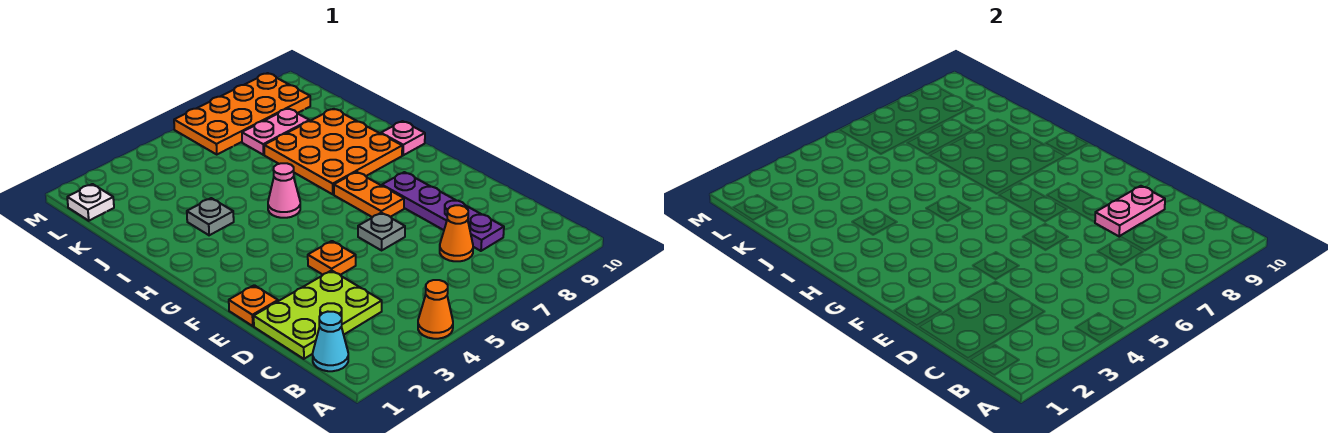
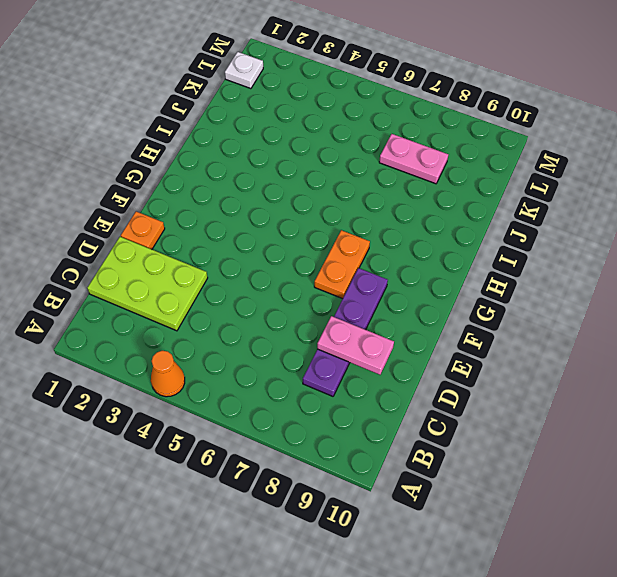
none -> cyan 1x1 cone [313,312,348,371]
none -> orange 1x1 cone [440,205,473,261]
none -> orange 1x1 plate [308,241,356,275]

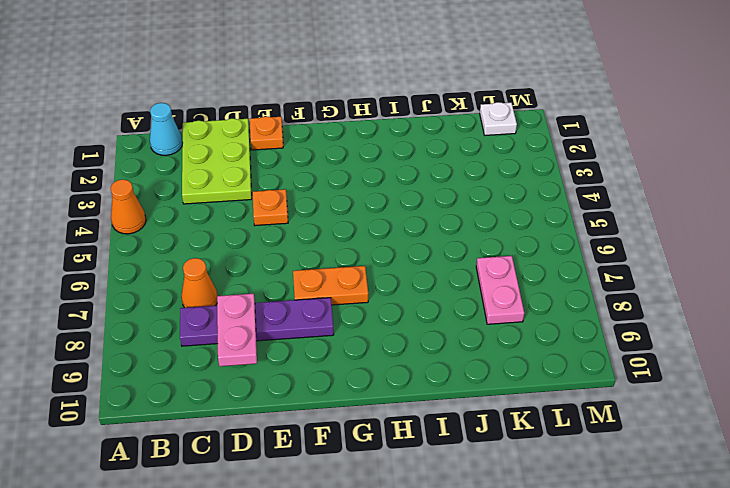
none -> grey 1x1 plate [358,213,405,250]
none -> pink 1x1 cone [268,163,300,218]
none -> orange 3x3 plate [264,109,402,194]

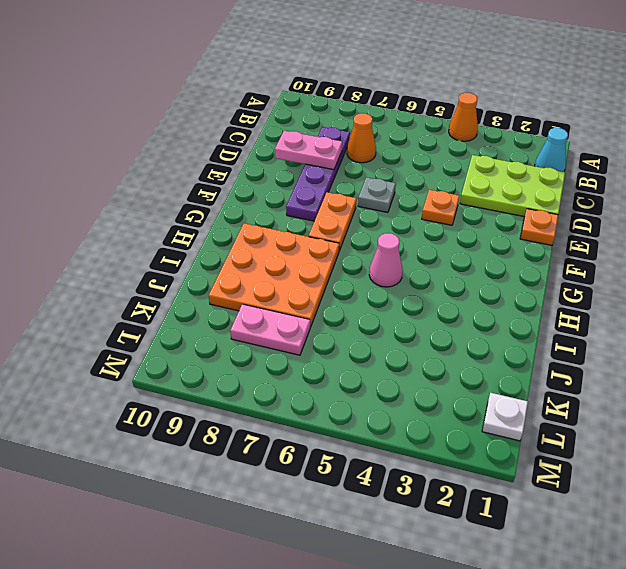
none -> pink 1x1 plate [381,121,425,155]
none -> grey 1x1 plate [187,198,234,235]
none -> orange 2x4 plate [174,73,310,155]

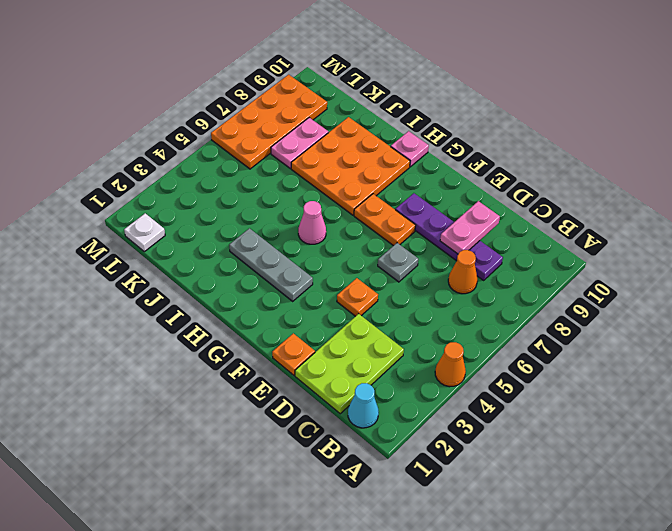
grey 1x3 plate [229,228,313,301] -> grey 1x1 plate [187,198,234,235]

